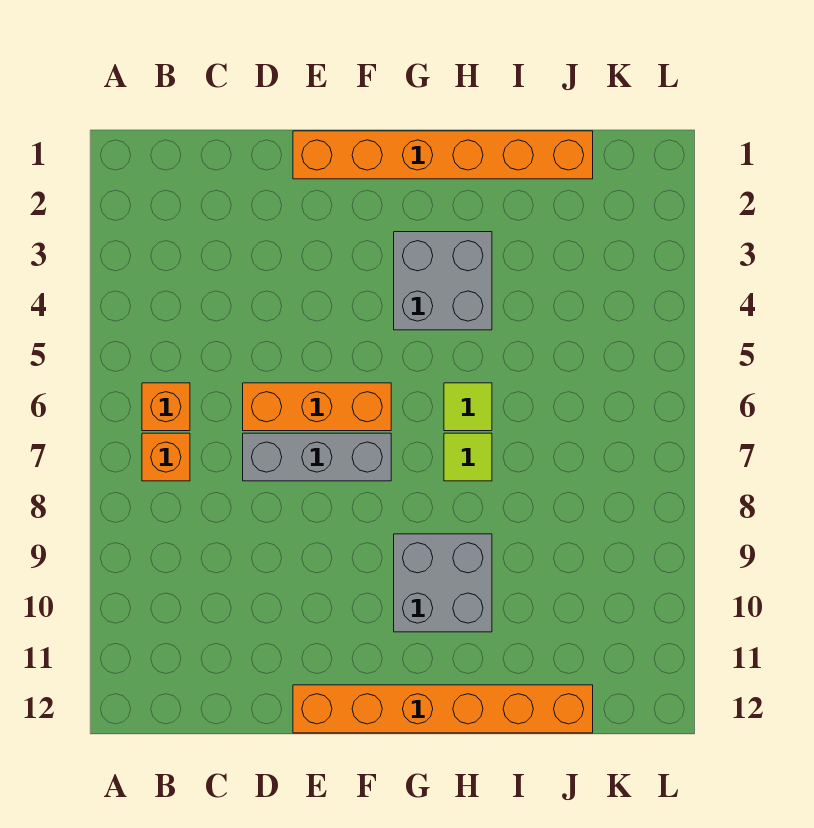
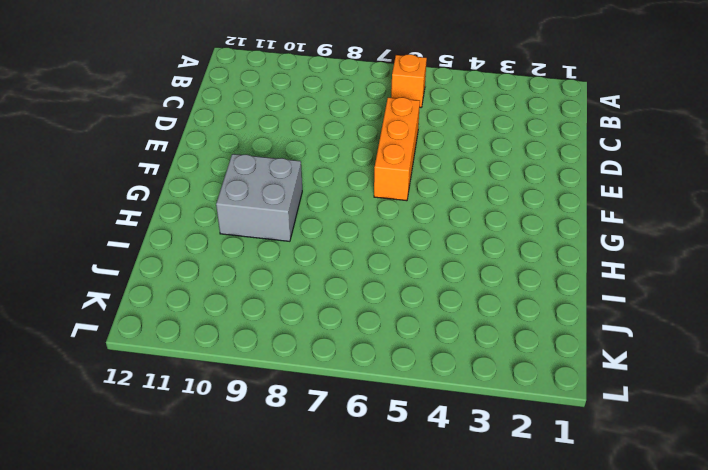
none -> orange 1x1 brick [142,433,190,481]
none -> grey 1x3 brick [243,433,391,481]

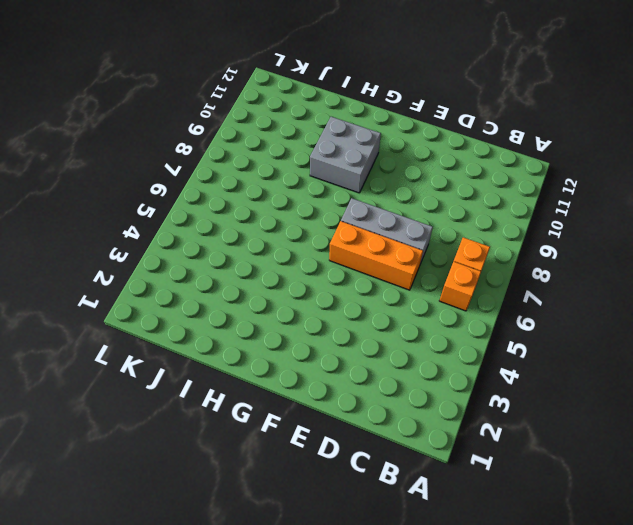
none -> orange 1x6 brick [293,131,593,179]
none -> orange 1x6 brick [293,685,593,733]

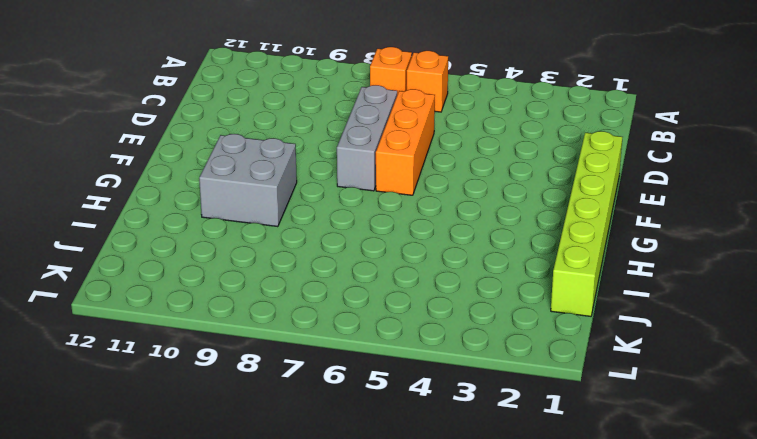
lime 1x6 brick [551,131,622,316] -> orange 1x6 brick [293,131,593,179]
none -> orange 1x6 brick [293,685,593,733]
none -> grey 2x2 brick [394,232,492,330]

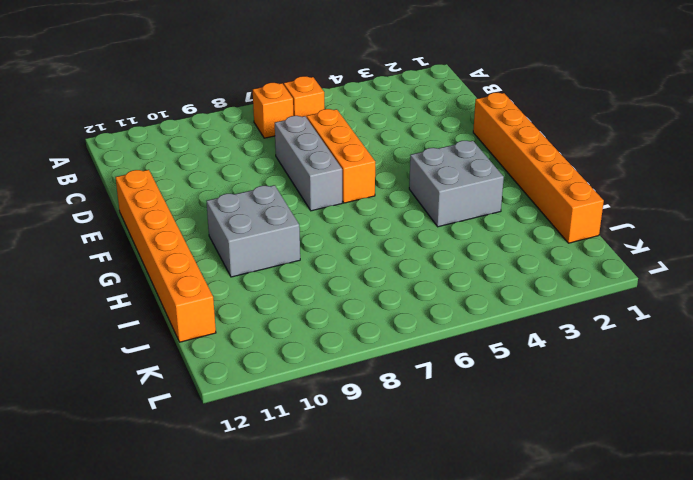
none -> lime 1x1 tile [444,383,492,431]
none -> lime 1x1 tile [444,433,492,481]

